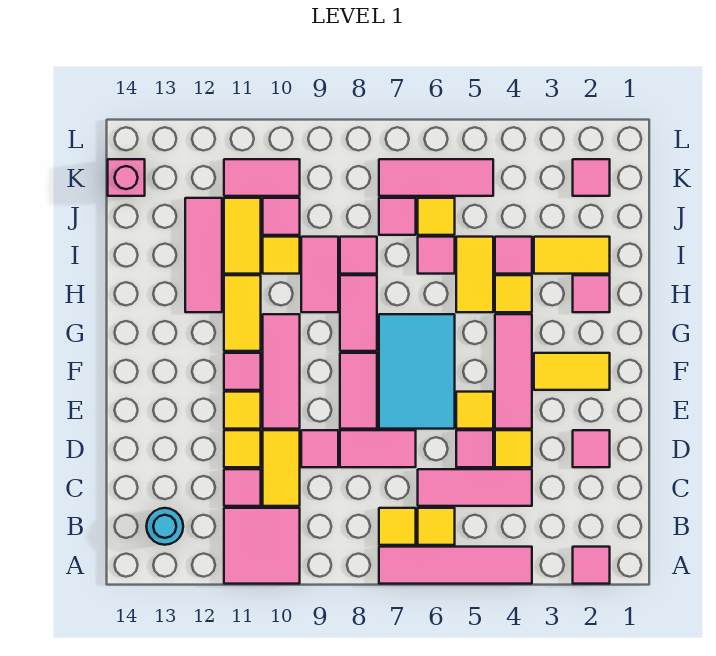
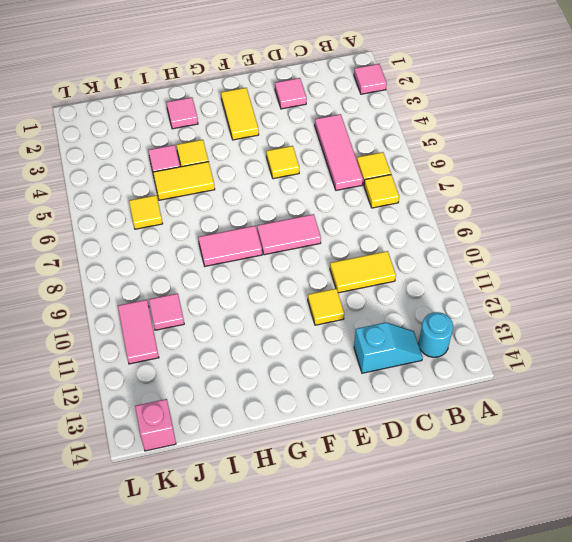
cyan 1x2 slope [354,322,423,373] -> none
none -> pink 1x4 tile [379,547,532,584]
none -> pink 2x2 tile [224,508,300,584]
none -> pink 1x1 tile [224,469,261,506]
none -> yellow 1x1 tile [495,430,532,467]

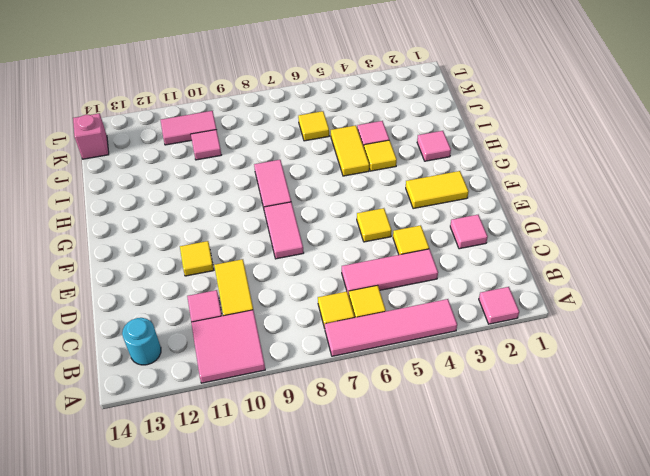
none -> pink 1x1 tile [456,430,493,467]
none -> pink 1x2 tile [340,430,416,467]
none -> pink 1x1 tile [301,430,338,467]
none -> yellow 1x1 tile [224,430,261,467]

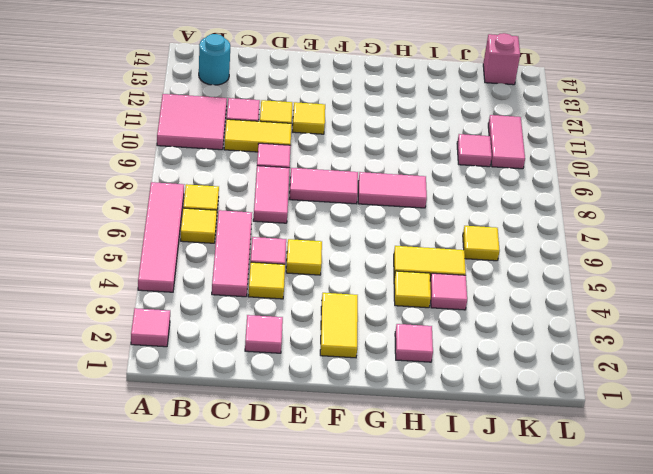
none -> pink 1x3 tile [495,314,532,429]
none -> cyan 2x3 tile [379,314,455,429]
none -> pink 1x3 tile [263,314,300,429]
none -> pink 1x1 tile [224,353,261,390]

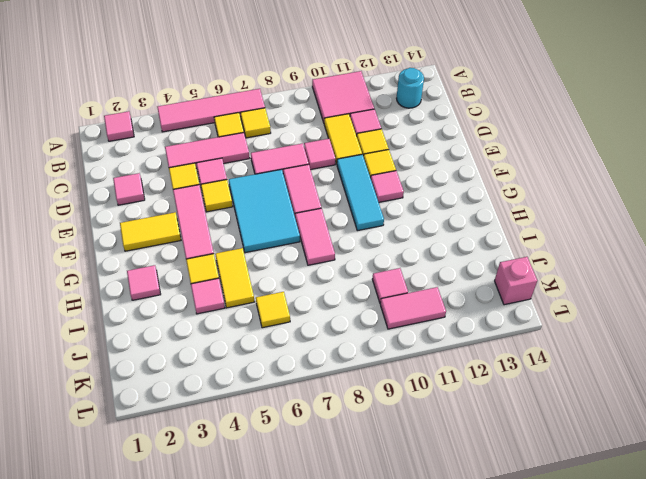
cyan 1x3 tile [337,155,384,231] -> pink 1x3 tile [263,314,300,429]
none -> yellow 1x2 tile [224,275,261,351]
none -> pink 1x2 tile [301,237,338,312]
none -> pink 1x3 tile [185,198,222,312]
none -> yellow 1x2 tile [534,237,610,274]

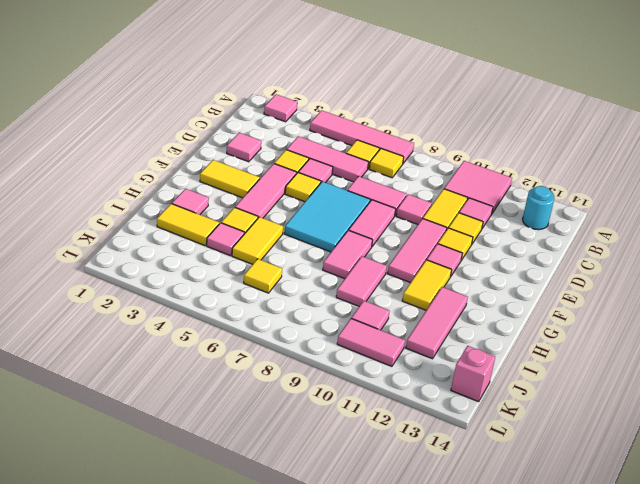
none -> pink 1x1 tile [418,237,455,274]
none -> pink 1x1 tile [340,237,377,274]
none -> yellow 1x1 tile [263,237,300,274]
none -> yellow 1x2 tile [224,198,261,274]

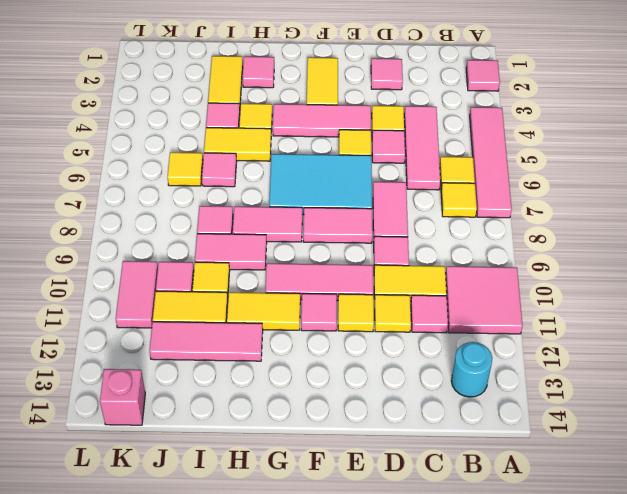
none -> pink 1x1 tile [379,198,416,235]
none -> pink 1x1 tile [573,159,610,196]
none -> pink 1x3 tile [379,159,493,196]

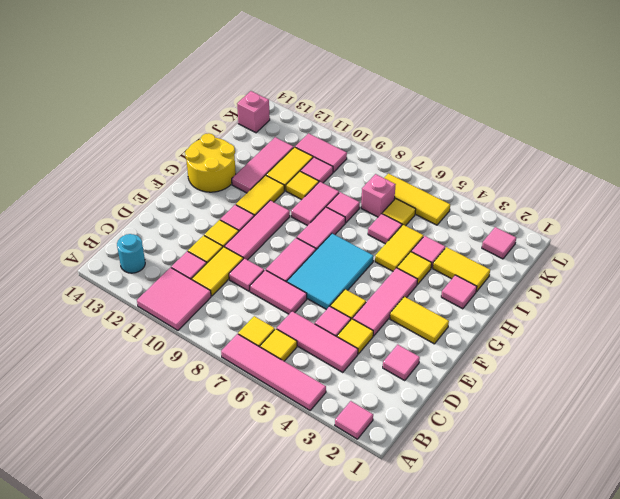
yellow 2x2 round brick [185,133,236,192] -> none
pink 1x1 brick [361,174,396,217] -> pink 1x1 tile [379,198,416,235]
yellow 1x3 tile [384,174,450,225] -> pink 1x3 tile [379,159,493,196]

